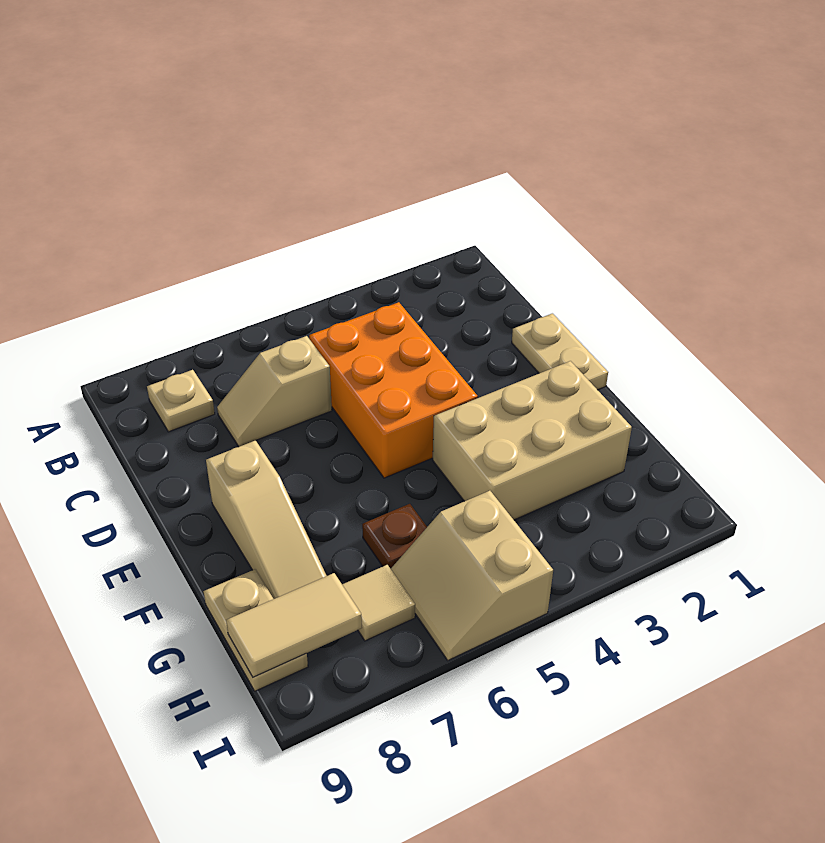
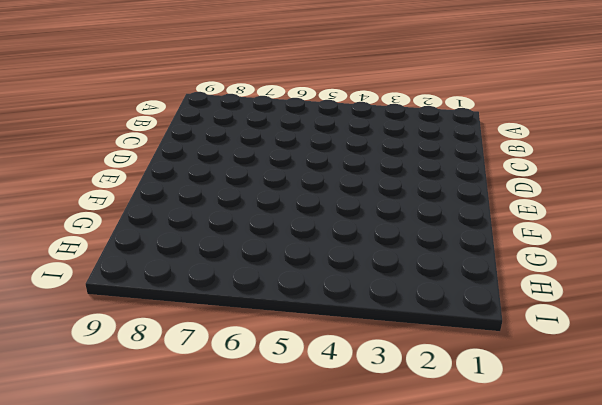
none -> tan 1x1 plate [147,370,215,432]
none -> orange 2x3 brick [309,302,478,478]

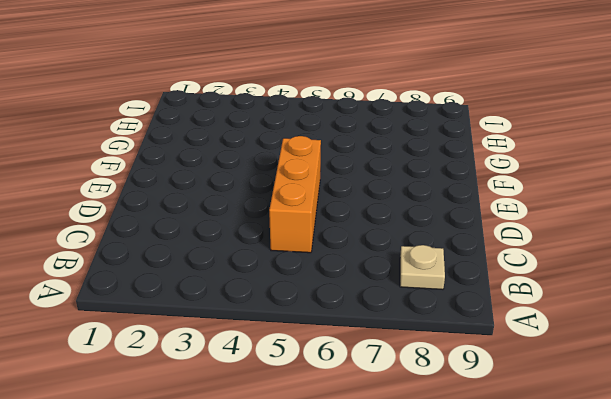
orange 1x3 brick [269,136,321,253] -> orange 2x3 brick [309,302,478,478]
none -> tan 1x2 slope [217,336,332,447]
none -> tan 1x2 plate [512,314,608,390]

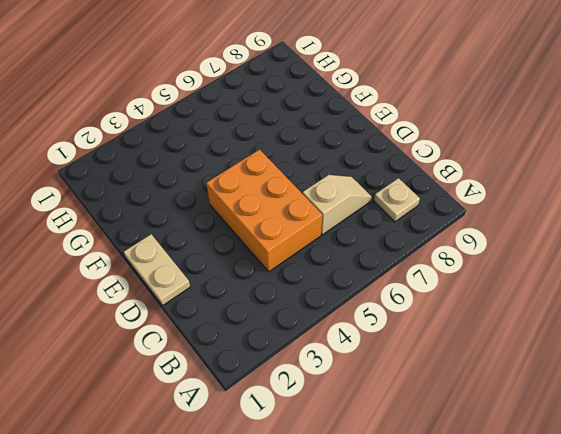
none -> tan 1x3 slope [206,440,327,599]
none -> tan 2x3 brick [433,361,632,520]

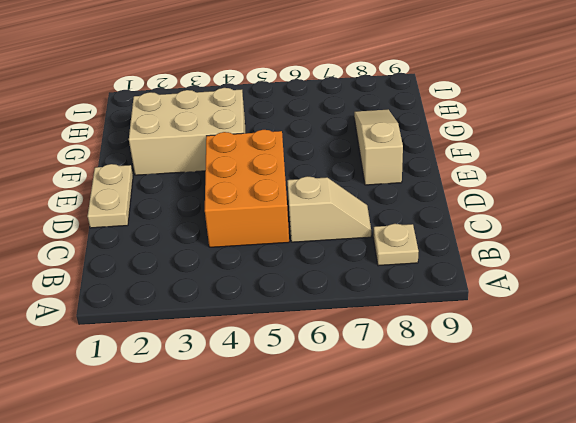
none -> brown 1x1 plate [362,504,427,569]
none -> tan 1x2 plate [204,569,308,691]

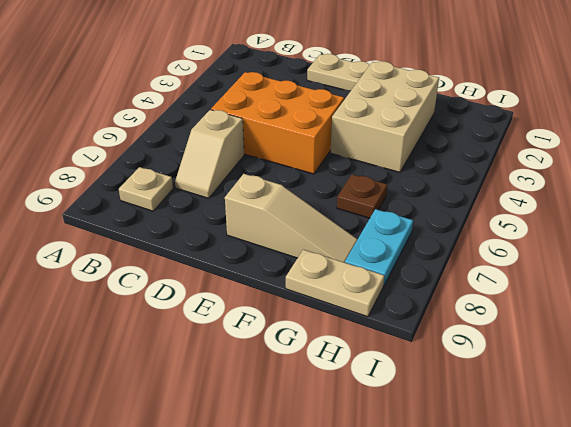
cyan 1x2 plate [345,209,413,286] -> tan 1x1 tile [342,565,415,641]
none -> tan 2x2 slope [391,491,553,660]
none -> tan 1x2 tile [226,573,362,677]

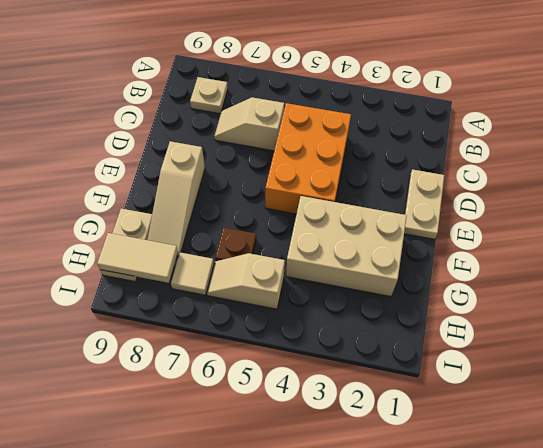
tan 1x2 slope [207,253,285,309] -> tan 2x2 slope [391,491,553,660]

